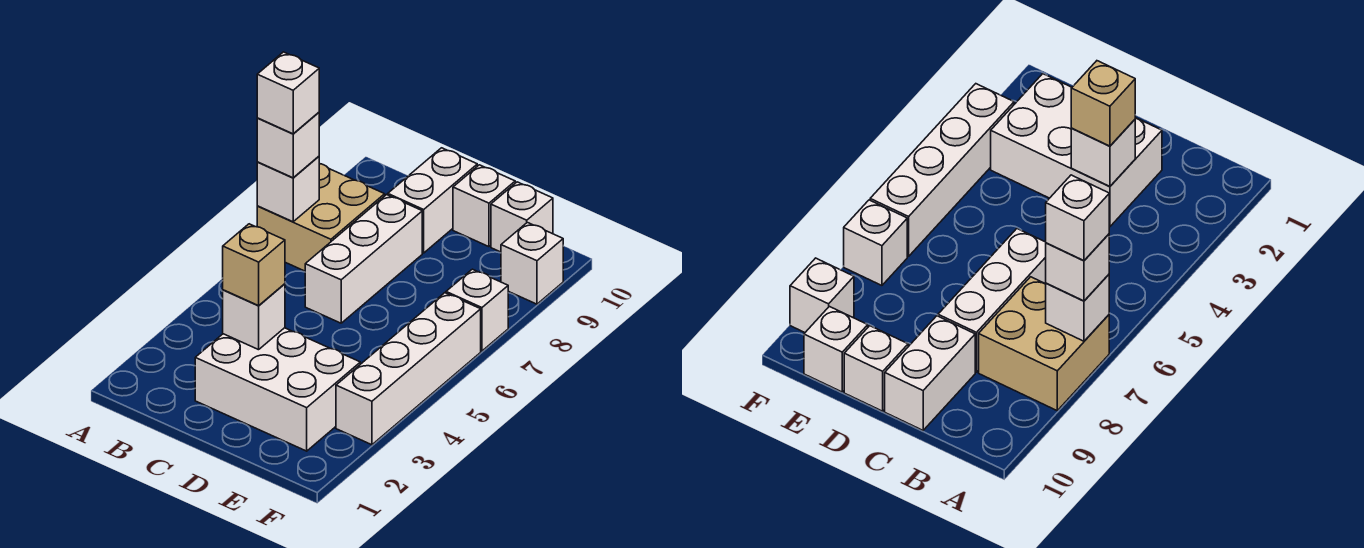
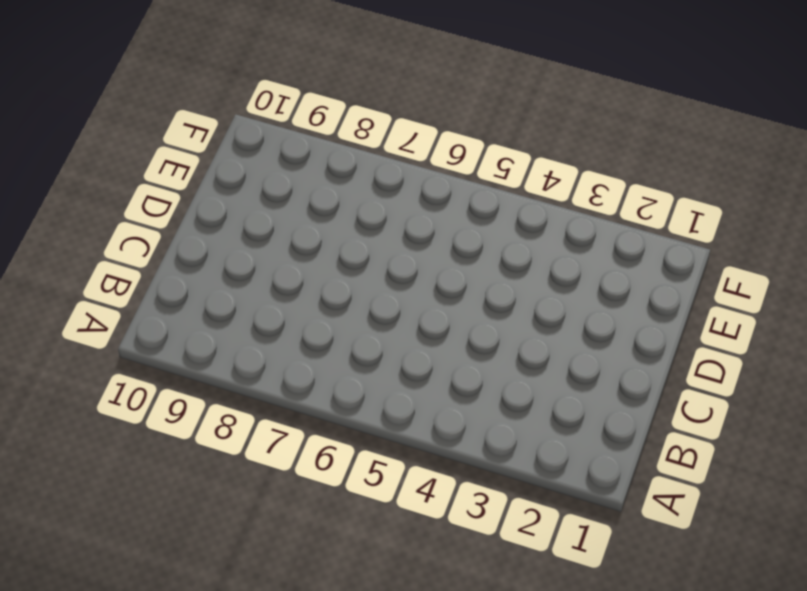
none -> tan 2x2 brick [257,164,385,271]
none -> white 2x3 brick [195,328,360,451]
none -> white 1x3 brick [305,195,422,323]

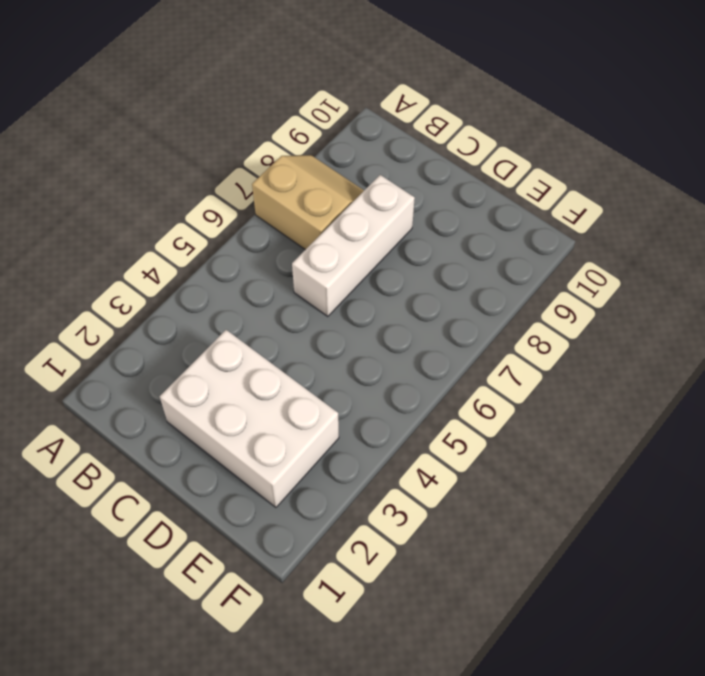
tan 2x2 slope [252,155,364,250] -> tan 2x2 brick [257,164,385,271]
none -> white 1x2 brick [388,148,477,253]
none -> white 1x1 brick [453,165,515,247]
none -> white 1x1 brick [491,182,553,252]

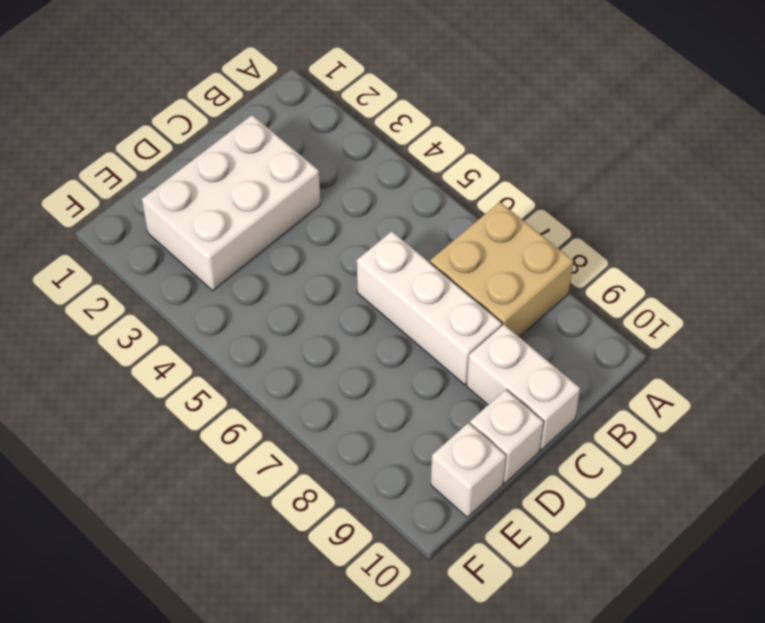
none -> white 1x4 brick [336,293,481,445]
none -> white 1x1 brick [446,269,508,351]
none -> white 1x1 brick [501,222,563,304]

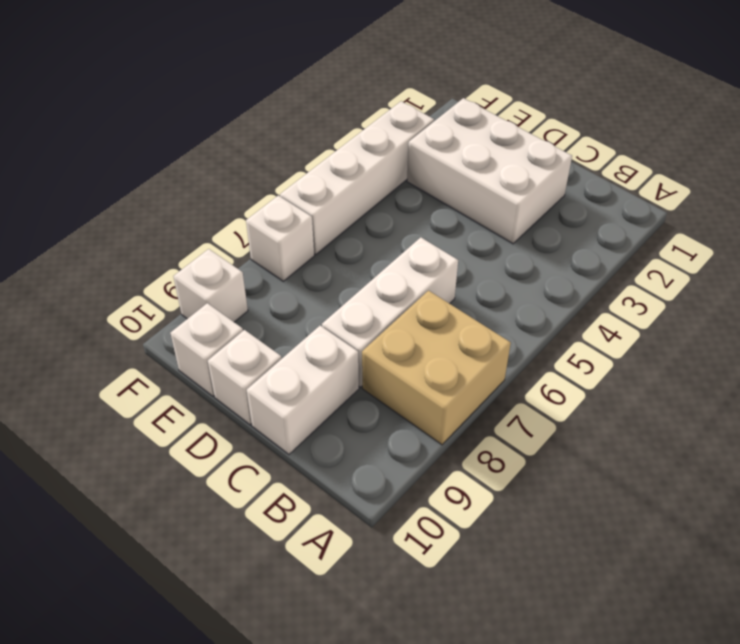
none -> white 1x1 brick [257,156,319,222]
none -> white 1x1 brick [223,284,285,350]
none -> white 1x1 brick [257,112,319,178]

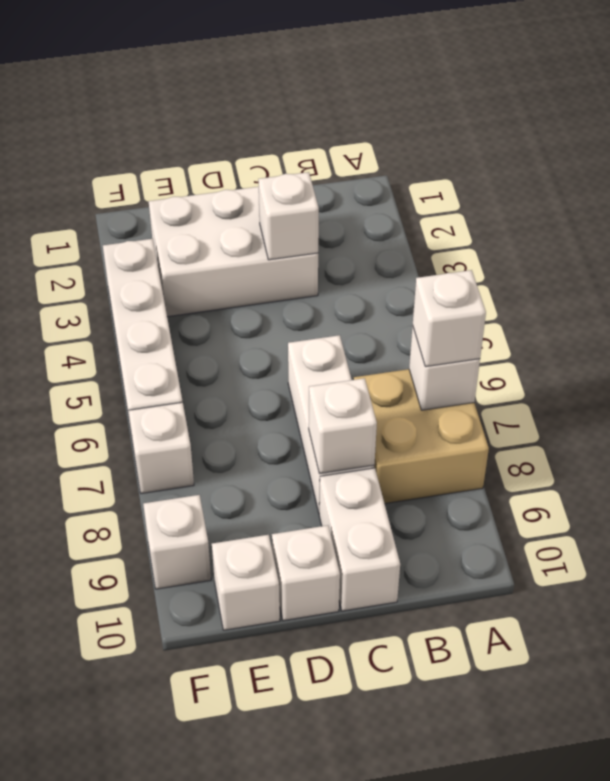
white 1x1 brick [309,378,377,474] -> white 1x1 brick moved to [257,52,319,134]
none -> tan 1x1 brick [223,224,285,306]

